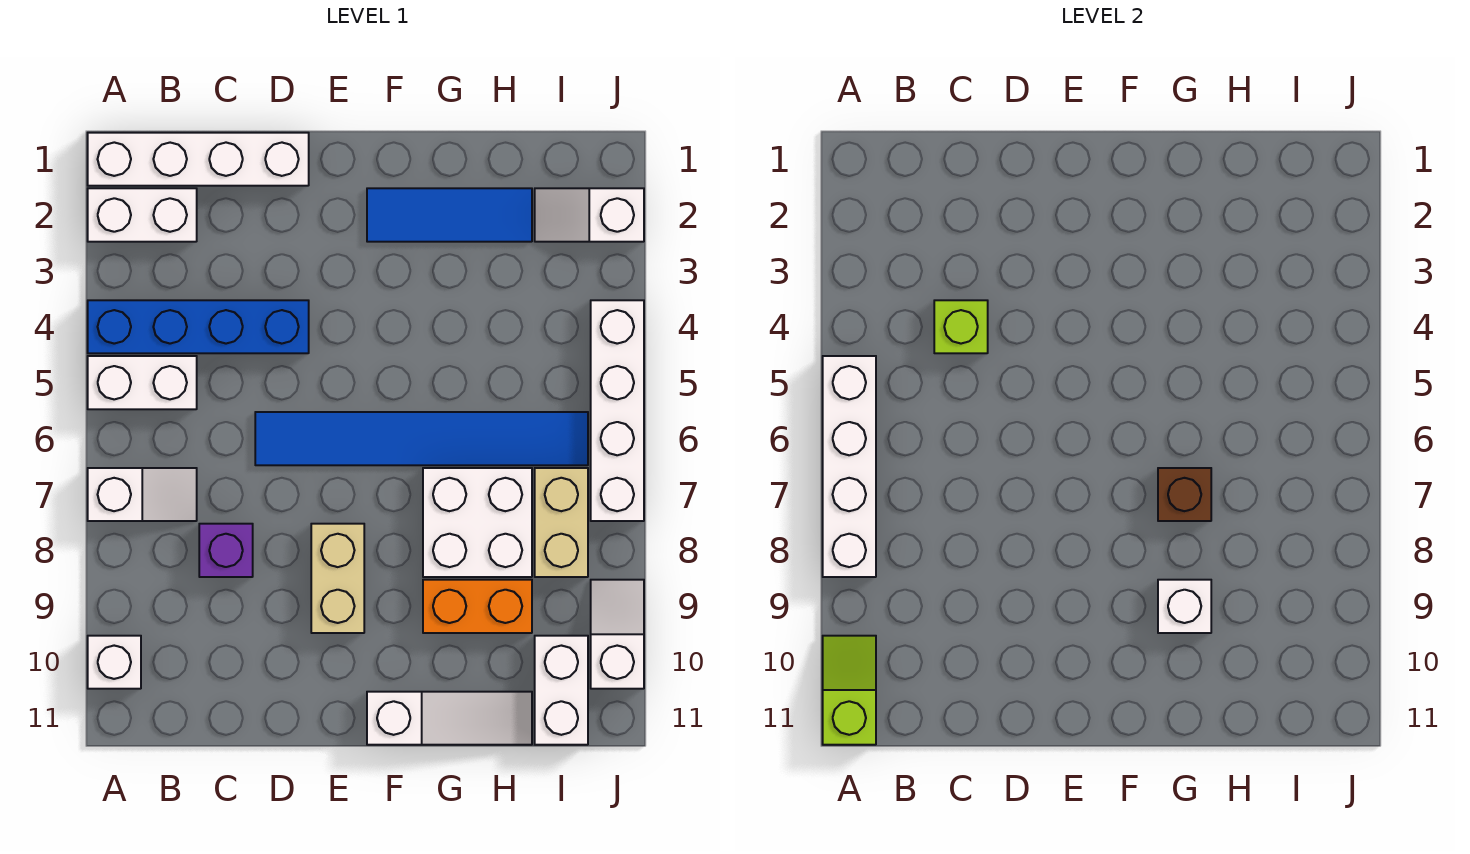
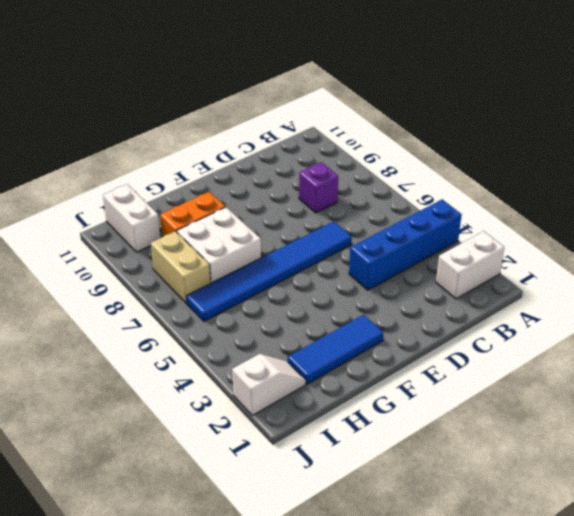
none -> white 1x4 brick [88,133,309,186]
none -> white 1x2 brick [88,356,197,409]
none -> white 1x2 slope [88,468,197,521]

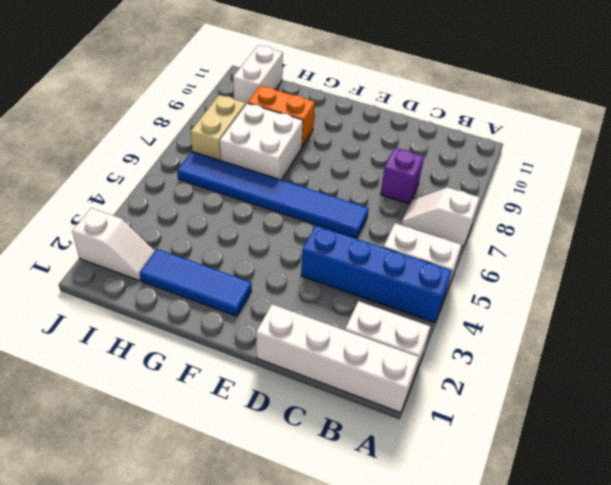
none -> white 1x1 brick [88,636,141,689]
none -> tan 1x2 brick [311,524,364,633]
none -> white 1x3 slope [367,692,532,745]

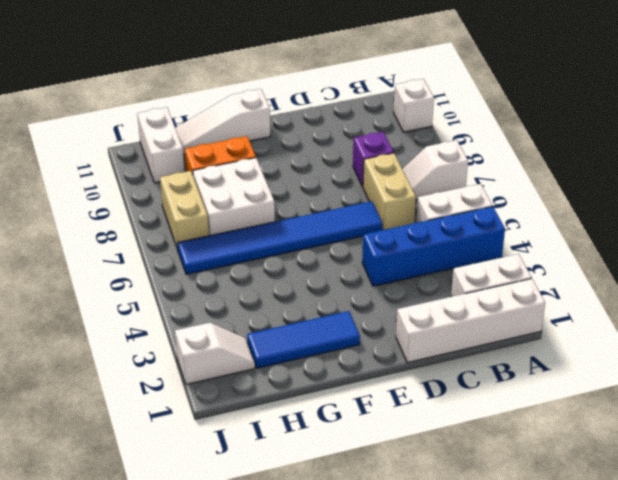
tan 1x2 brick [363,153,416,230] -> tan 1x2 brick moved to [311,524,364,633]
none -> white 1x4 brick [591,300,644,521]
none -> white 1x2 slope [591,580,644,689]
none -> white 1x4 brick [823,356,876,577]

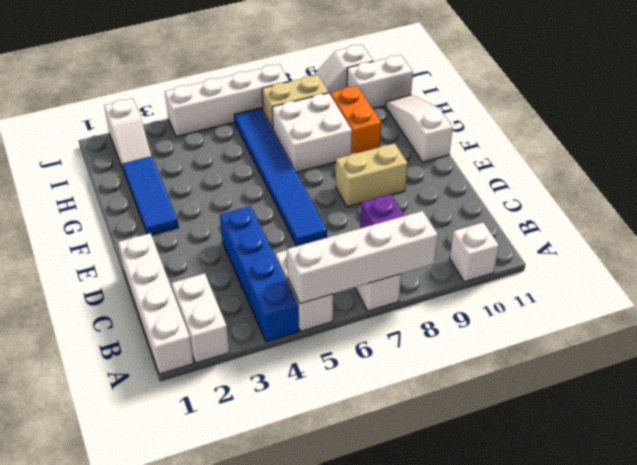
none -> lime 1x2 slope [823,636,876,745]
none -> lime 1x1 brick [934,300,988,353]
none -> brown 1x1 brick [1158,468,1211,521]

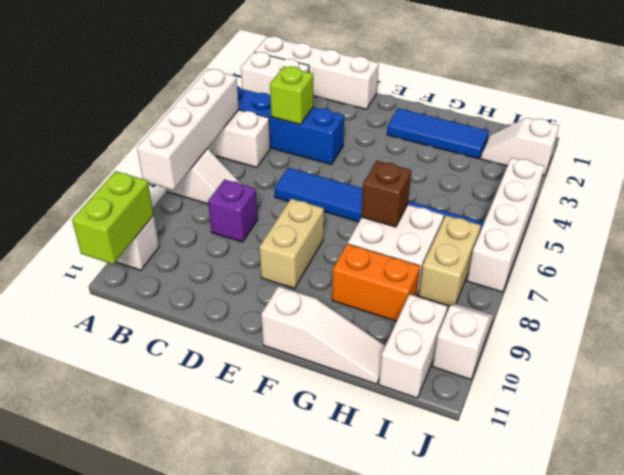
lime 1x2 brick [72,171,154,264] -> lime 1x2 slope [823,636,876,745]
none -> white 1x1 brick [1158,580,1211,633]

